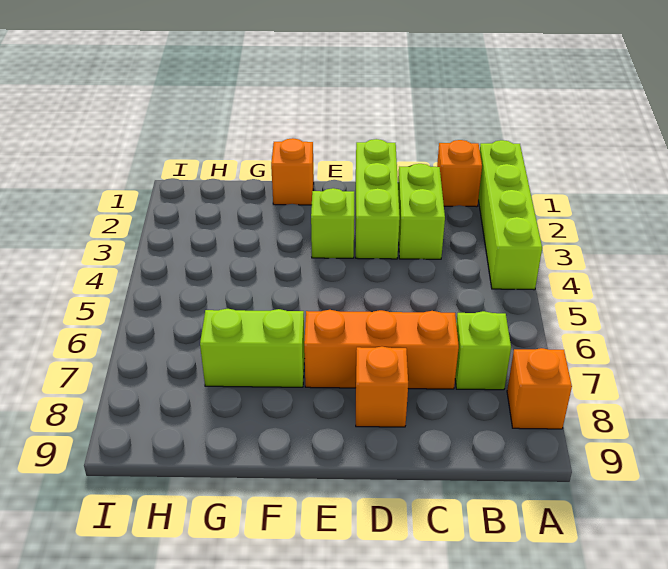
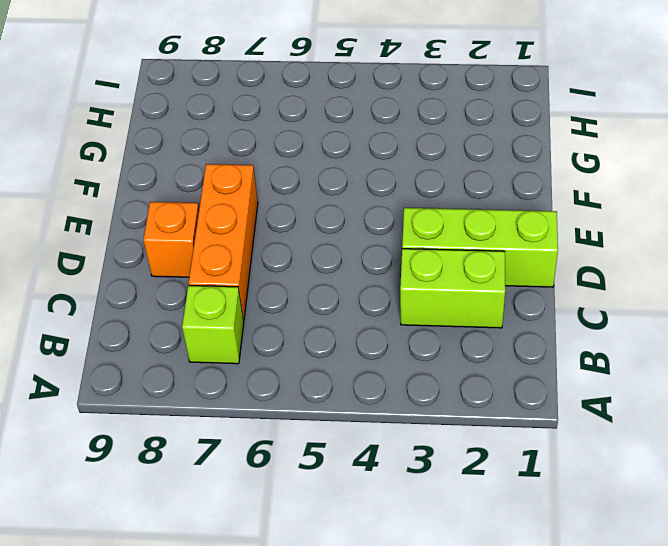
none -> lime 1x4 brick [478,140,542,290]
none -> orange 1x1 brick [507,348,572,429]

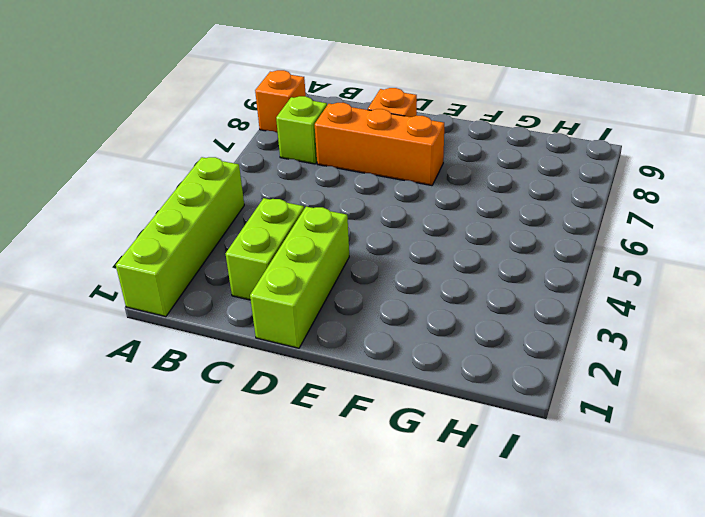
none -> orange 1x1 brick [437,140,482,207]
none -> lime 1x1 brick [311,188,354,258]

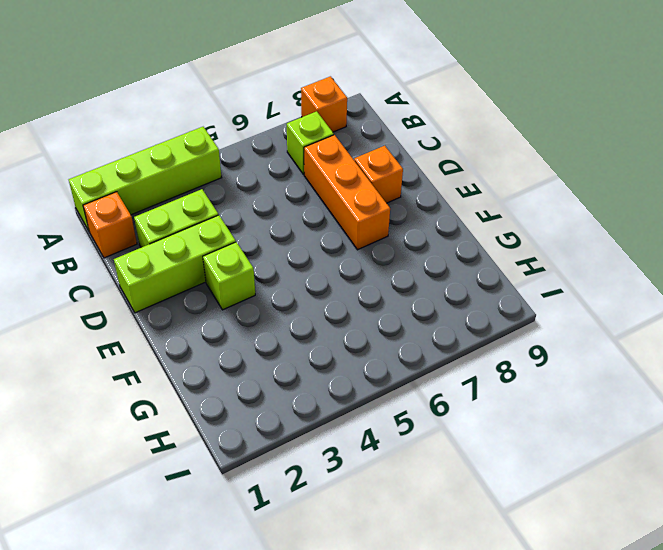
none -> orange 1x1 brick [271,138,314,205]
none -> lime 1x2 brick [200,309,305,387]

